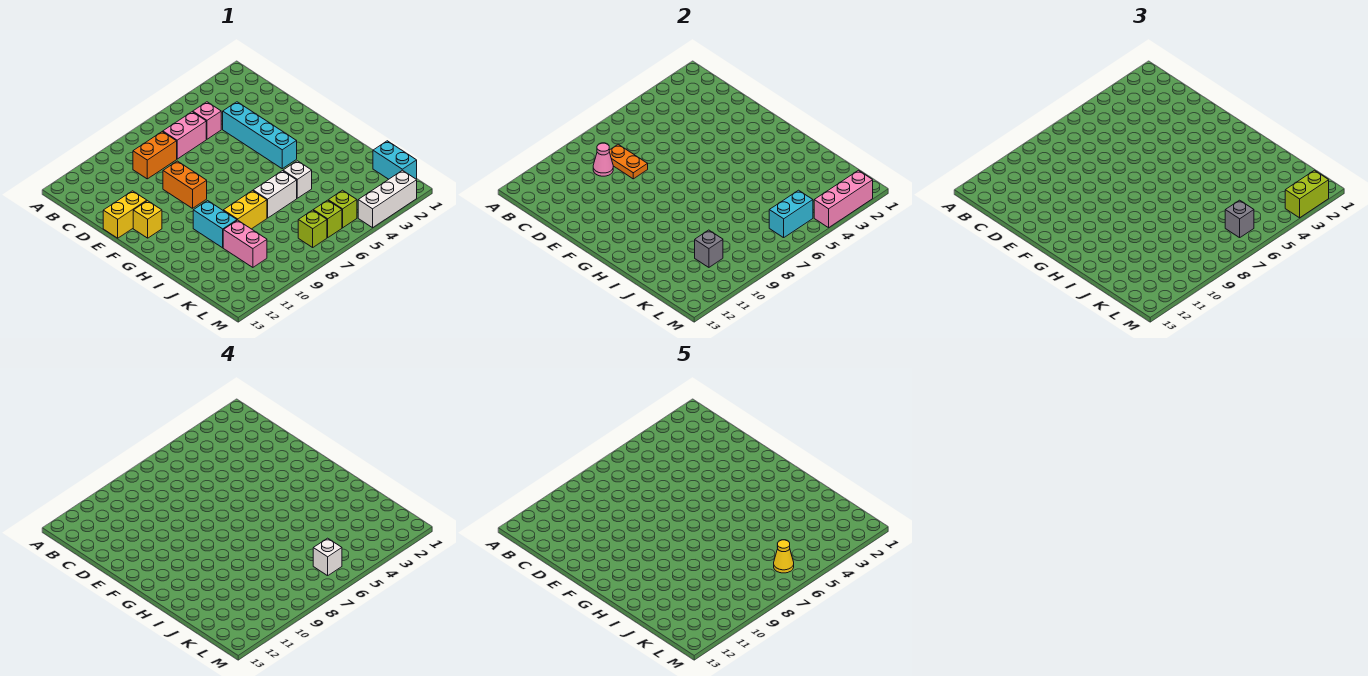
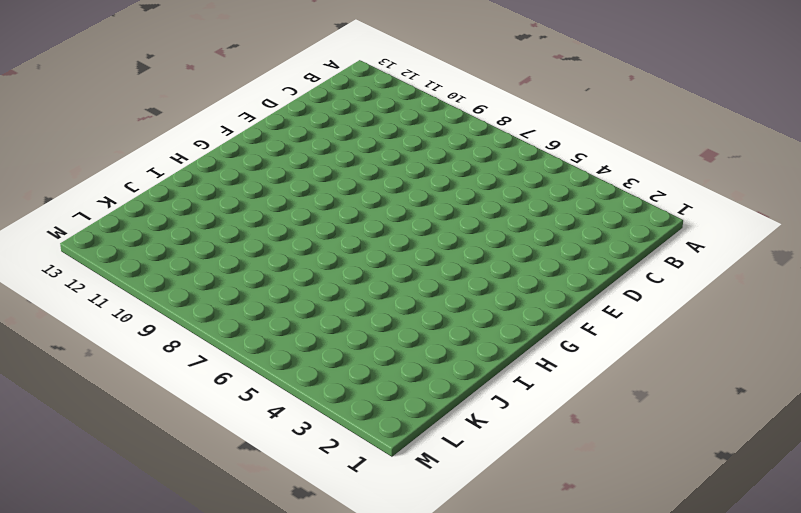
none -> pink 1x1 brick [193,102,221,139]
none -> pink 1x2 brick [163,112,206,159]
none -> orange 1x2 brick [133,132,177,179]

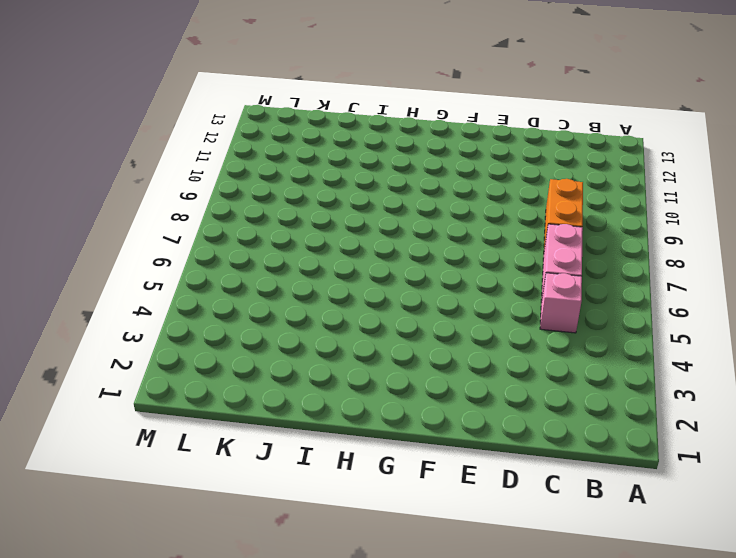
none -> cyan 1x4 brick [223,102,297,169]
none -> orange 1x2 brick [163,161,207,208]
none -> yellow 1x2 brick [103,191,147,238]

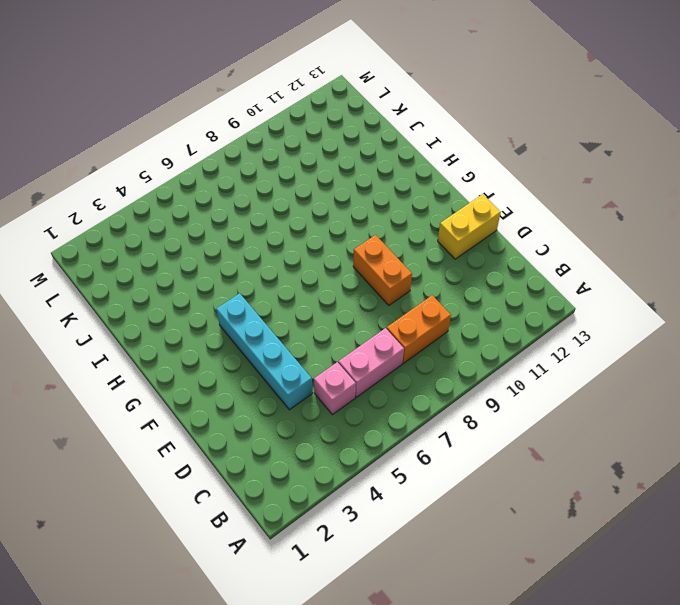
none -> yellow 1x1 brick [133,201,162,238]
none -> cyan 1x2 brick [193,201,237,248]
none -> white 1x1 brick [283,161,312,198]

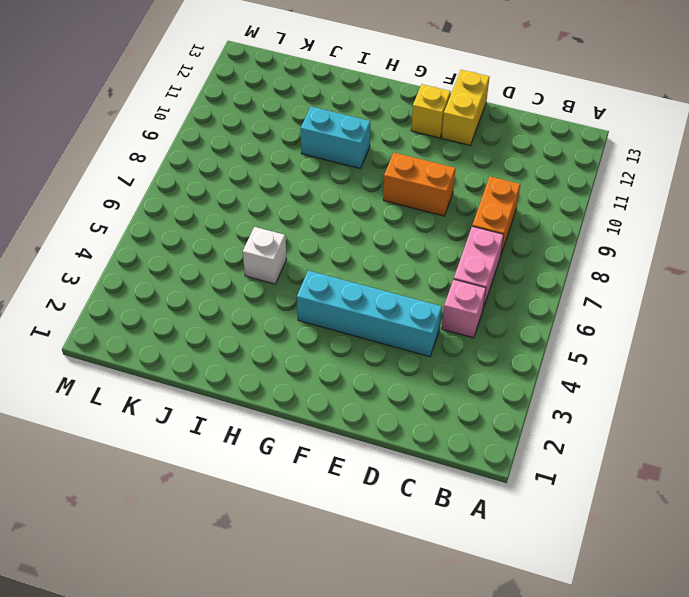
none -> white 1x2 brick [253,171,297,218]
none -> yellow 1x2 brick [223,191,267,229]
none -> pink 1x2 brick [223,220,267,267]

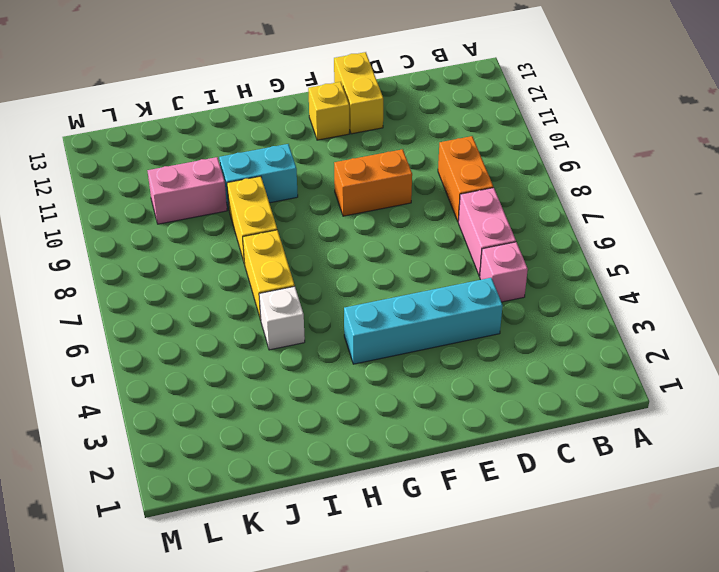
yellow 1x2 brick [243,230,295,320] -> white 1x2 brick [253,171,297,218]
none -> cyan 1x2 brick [373,141,417,179]
none -> lime 1x1 brick [328,190,357,228]
none -> lime 1x1 brick [313,200,342,238]

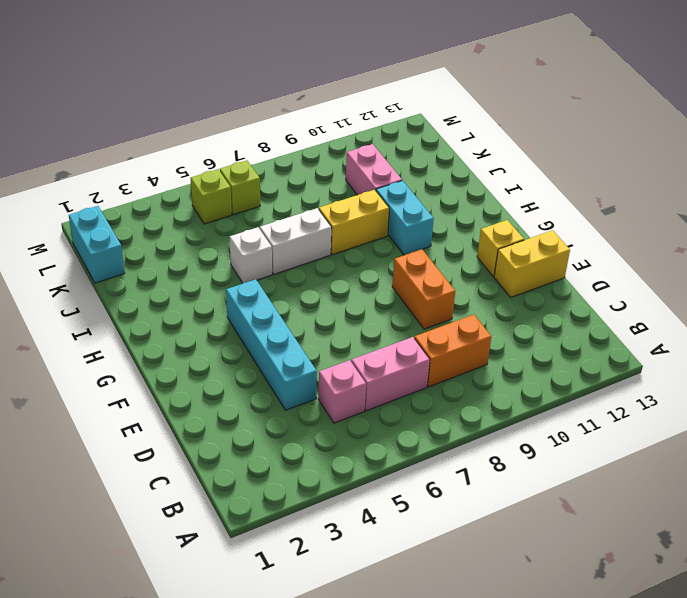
none -> lime 1x1 brick [298,210,327,247]
none -> white 1x3 brick [358,170,417,228]
none -> orange 1x2 plate [609,144,648,179]

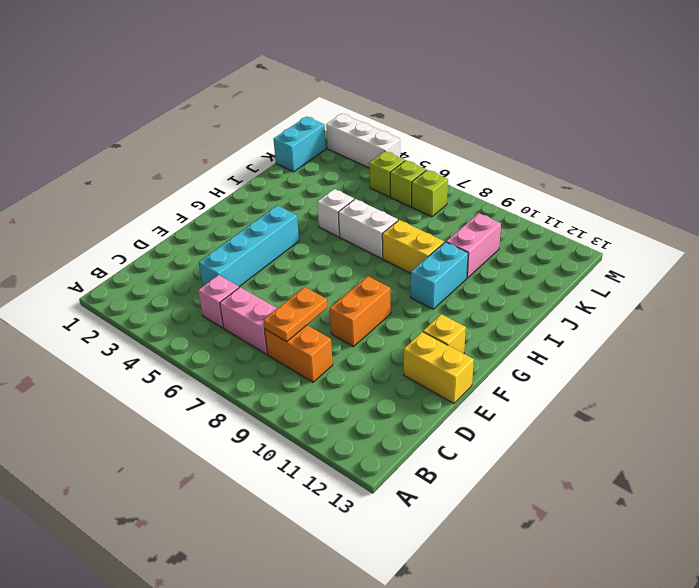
none -> pink 1x1 cone [593,143,613,176]
none -> grey 1x1 brick [695,230,723,267]
none -> cyan 1x2 brick [769,190,813,238]

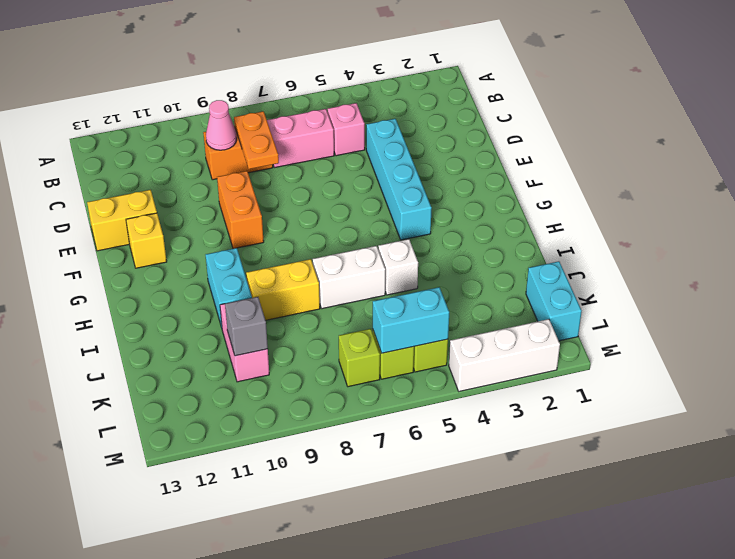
none -> pink 1x3 brick [814,170,873,228]
none -> grey 1x1 brick [1225,200,1254,238]
none -> lime 1x2 brick [1285,170,1329,218]

